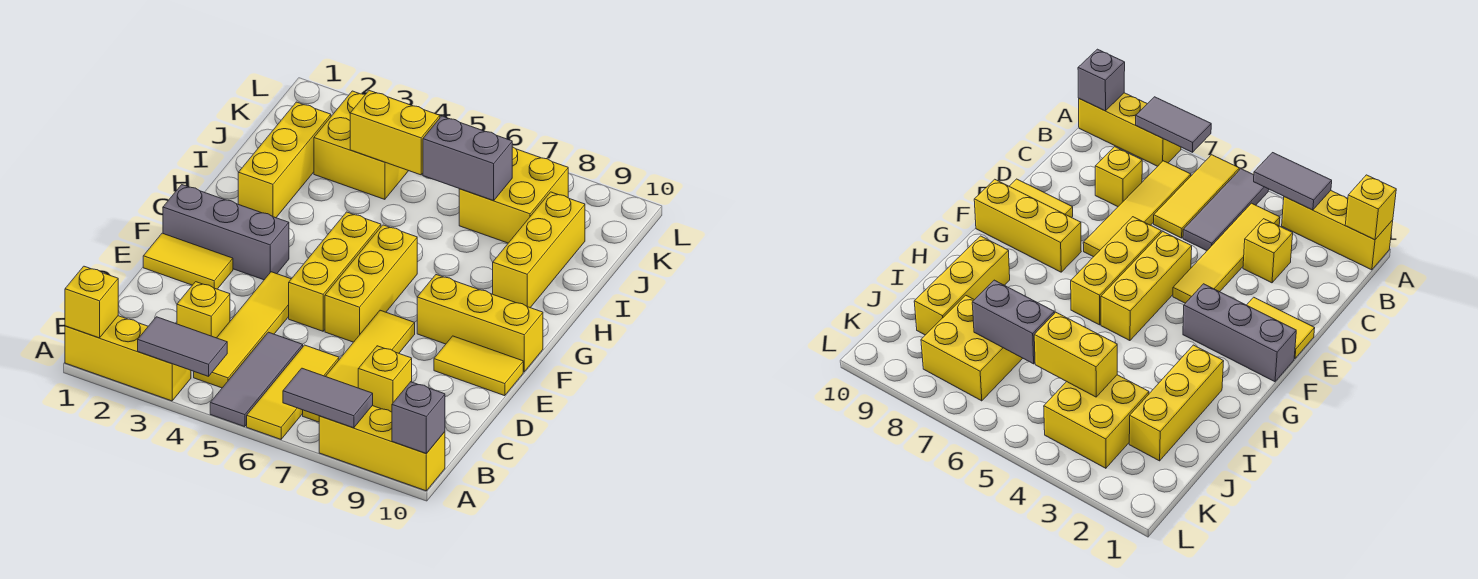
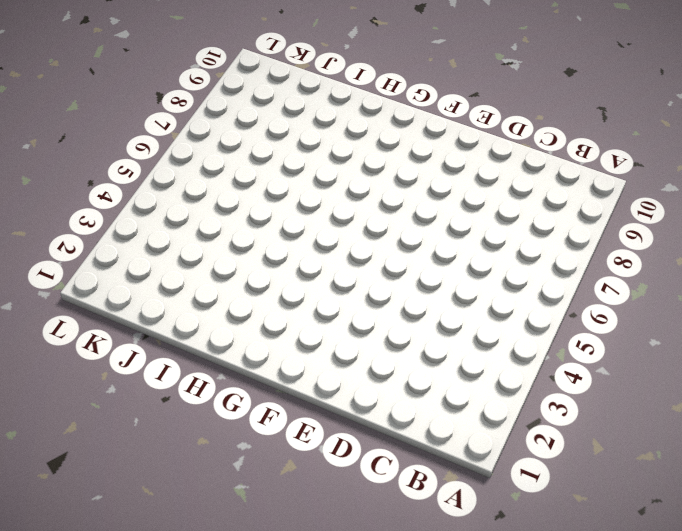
none -> yellow 1x3 brick [65,316,191,401]
none -> grey 1x3 tile [210,332,303,427]
none -> yellow 1x3 tile [247,345,339,439]

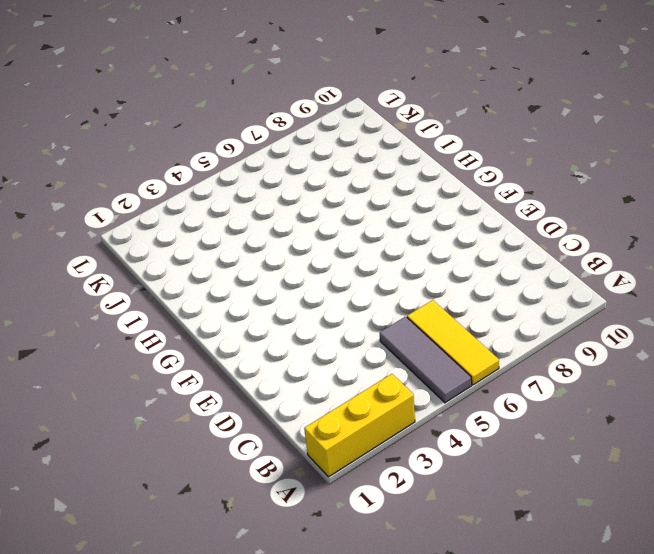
none -> yellow 1x3 brick [319,406,445,491]
none -> yellow 1x4 tile [194,272,291,388]
none -> yellow 1x4 tile [303,310,415,422]

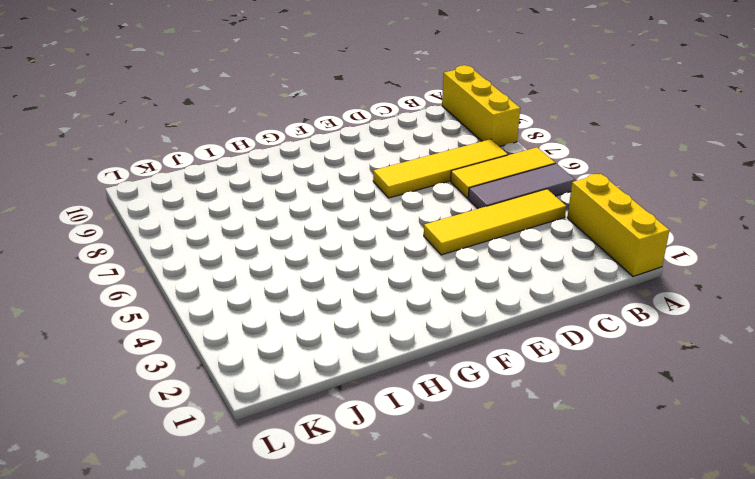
none -> yellow 1x1 brick [177,282,230,338]
none -> yellow 1x1 brick [358,346,412,412]
none -> yellow 1x2 tile [143,233,233,289]

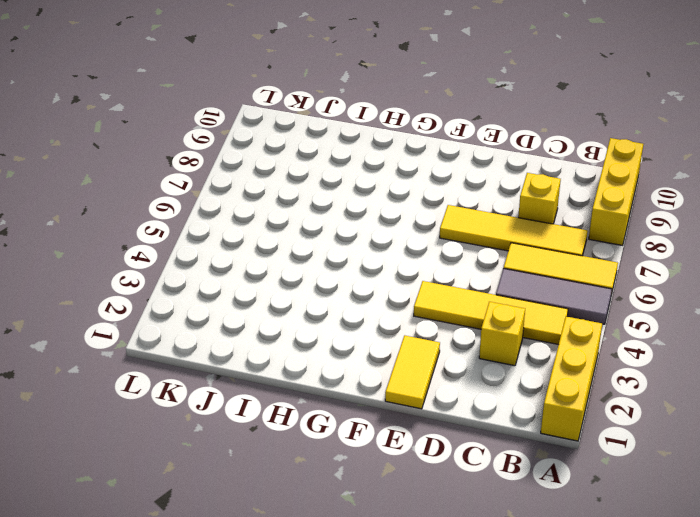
none -> yellow 1x3 brick [289,212,381,331]
none -> yellow 1x3 brick [325,225,417,342]
none -> yellow 1x2 tile [434,336,523,396]

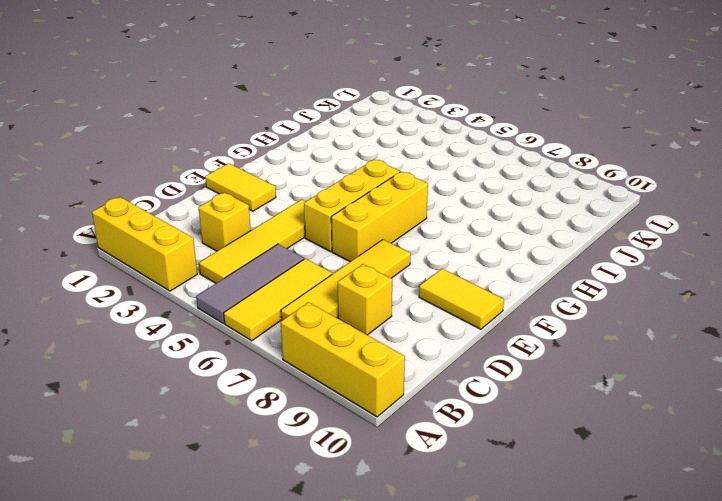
none -> grey 1x3 brick [163,185,289,280]
none -> yellow 1x3 brick [417,275,543,372]
none -> yellow 1x3 brick [238,102,331,218]

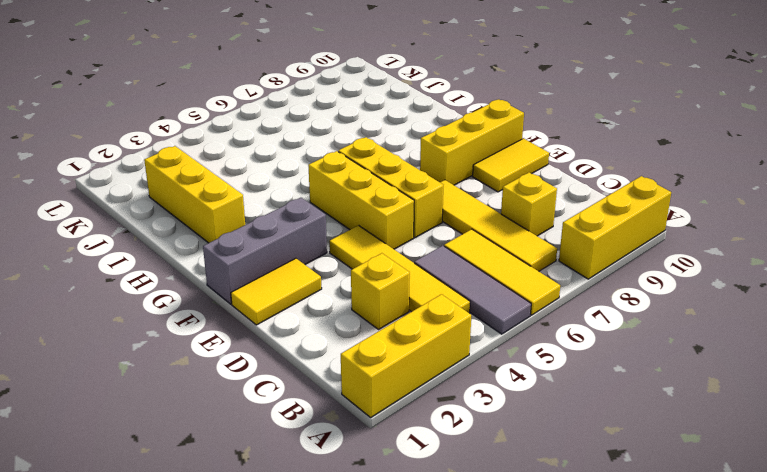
none -> yellow 1x3 brick [493,192,585,308]
none -> yellow 2x2 brick [314,91,408,199]
none -> yellow 2x2 brick [459,147,568,243]

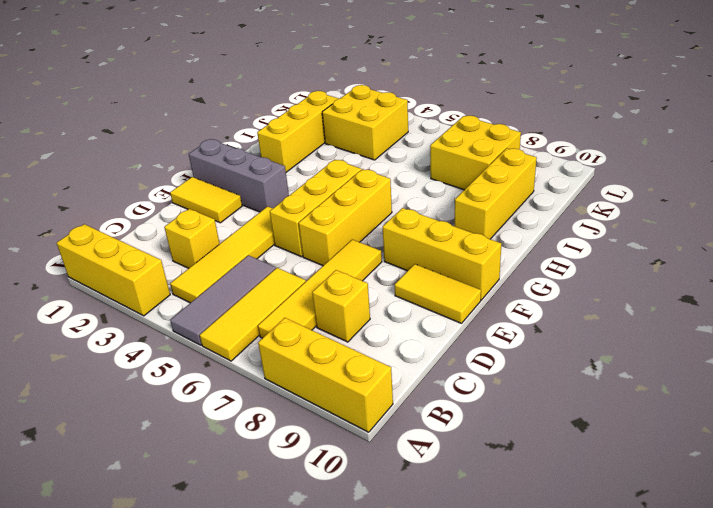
none -> yellow 1x1 brick [65,266,118,338]
none -> grey 1x2 tile [138,317,227,376]
none -> grey 1x2 tile [283,368,373,428]

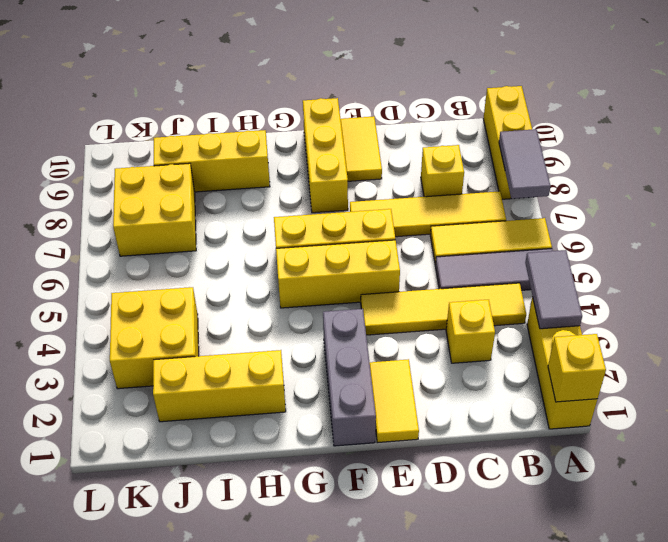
none -> grey 1x1 brick [392,382,445,454]
none -> yellow 1x2 brick [350,90,440,175]
none -> grey 1x2 brick [423,116,512,201]

